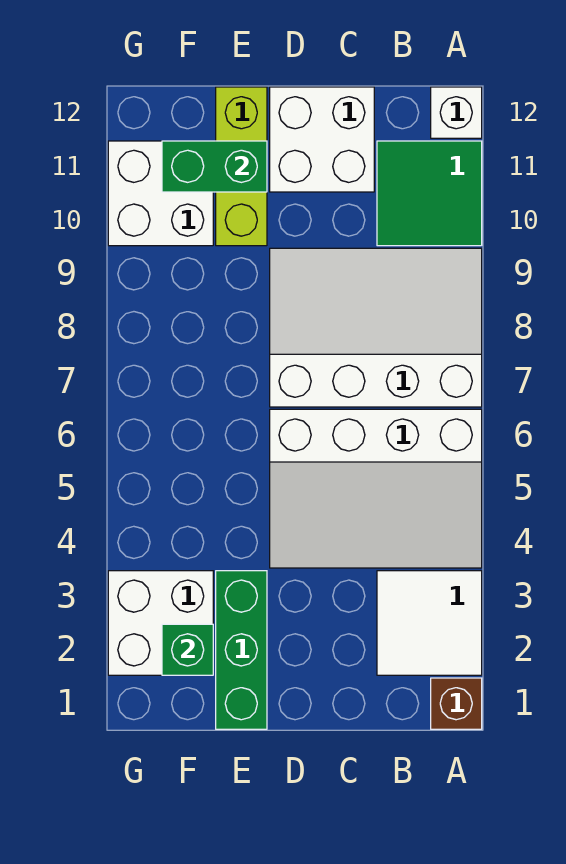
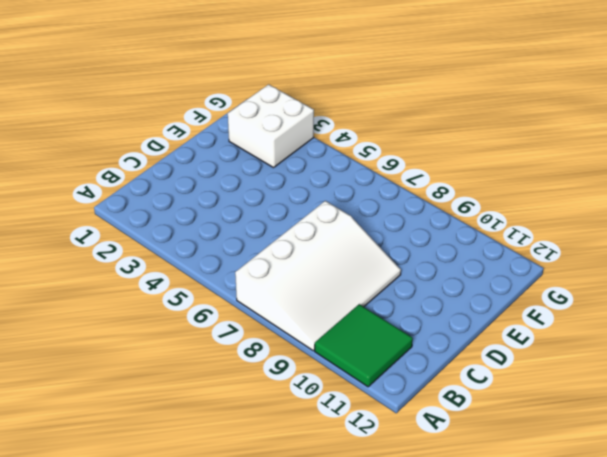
none -> brown 1x1 brick [431,678,482,729]
none -> white 2x2 tile [377,571,482,675]
none -> white 3x4 slope [270,409,482,568]

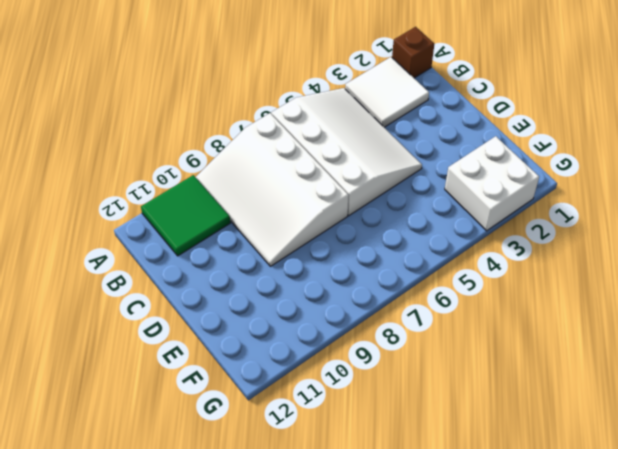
none -> white 1x1 brick [431,87,482,138]
none -> white 2x2 brick [270,87,374,192]
none -> green 1x3 brick [216,571,267,729]

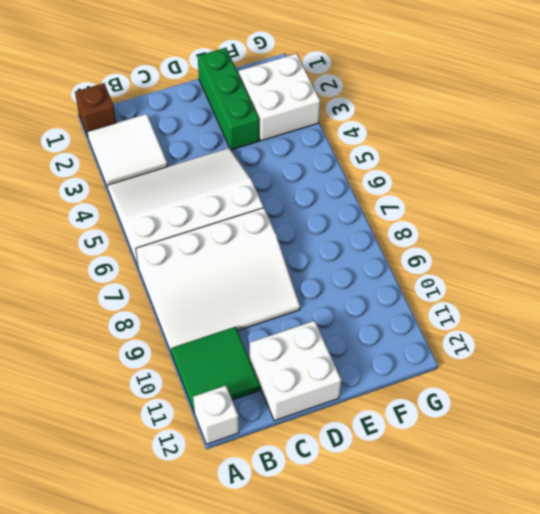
none -> lime 1x3 brick [216,87,267,246]
none -> white 2x2 brick [108,141,213,246]
none -> green 1x2 brick [162,141,267,192]

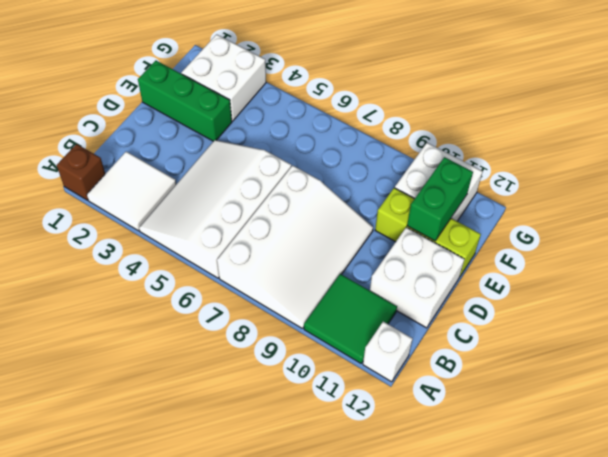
none -> green 1x1 brick [162,624,213,675]

